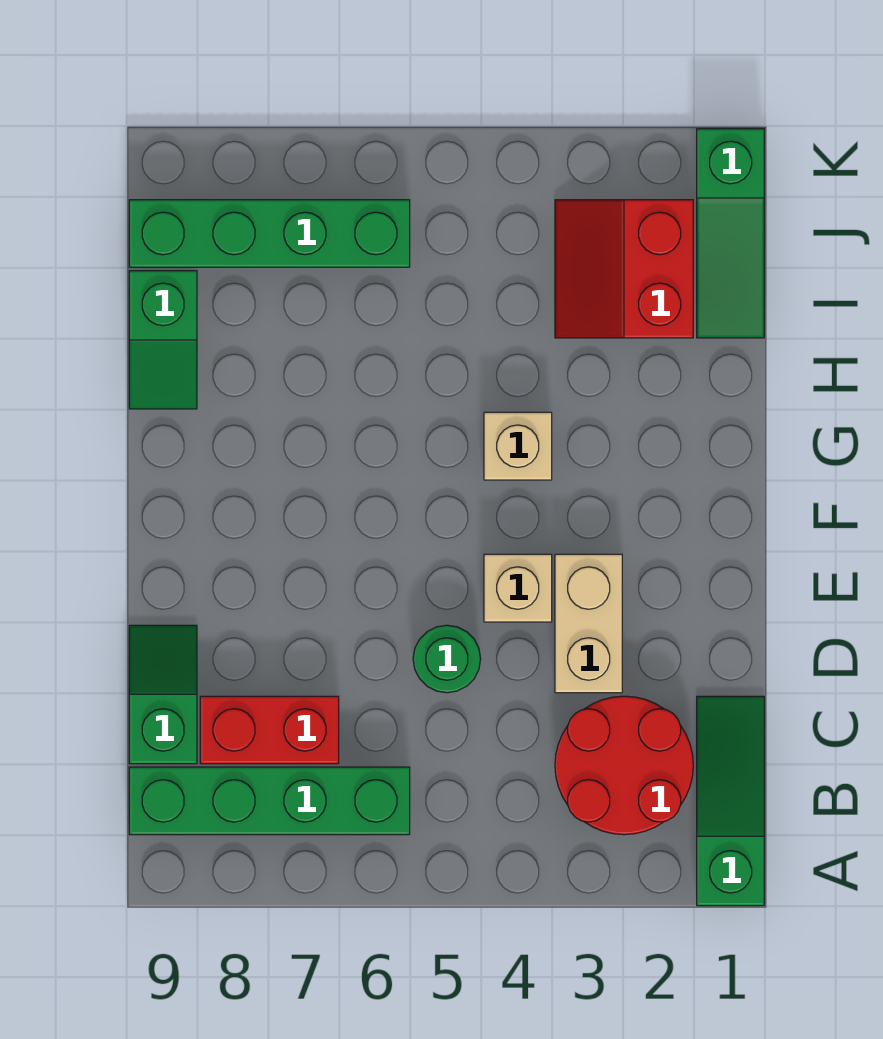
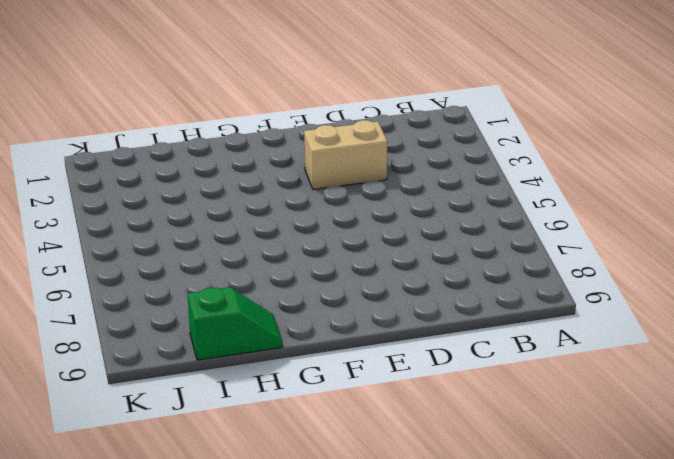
none -> green 1x3 slope [697,696,764,906]
none -> red 2x2 round brick [555,696,693,835]
none -> green 1x4 brick [129,767,410,835]

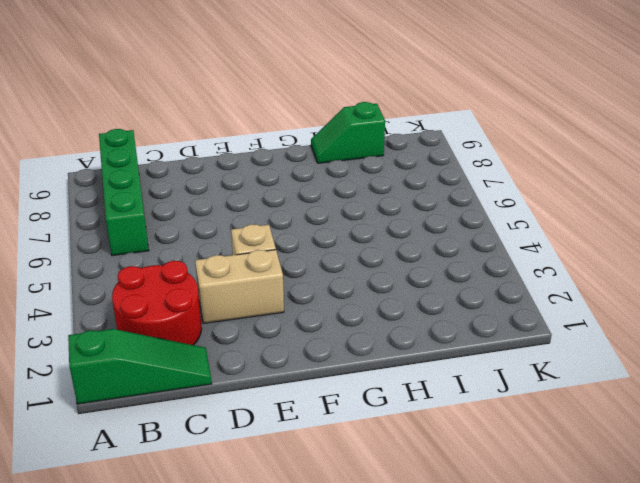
none -> red 1x2 brick [200,696,339,764]
none -> green 1x2 slope [129,625,197,764]
none -> green 1x1 round brick [413,625,481,693]

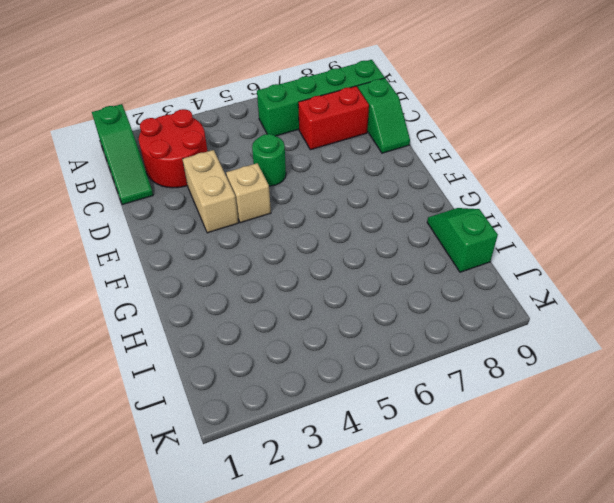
none -> tan 1x1 brick [484,412,552,480]
none -> green 1x3 slope [697,129,764,338]
none -> red 2x2 slope [555,200,693,338]

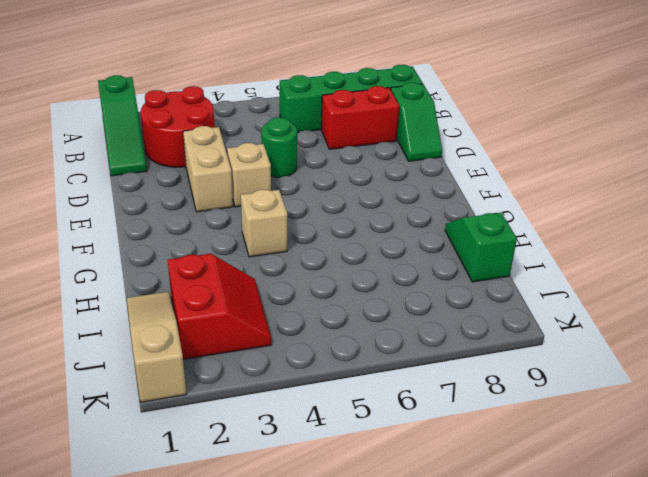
tan 1x3 slope [127,292,186,402] -> green 1x3 slope [697,129,764,338]
none -> green 1x4 brick [129,200,410,267]

